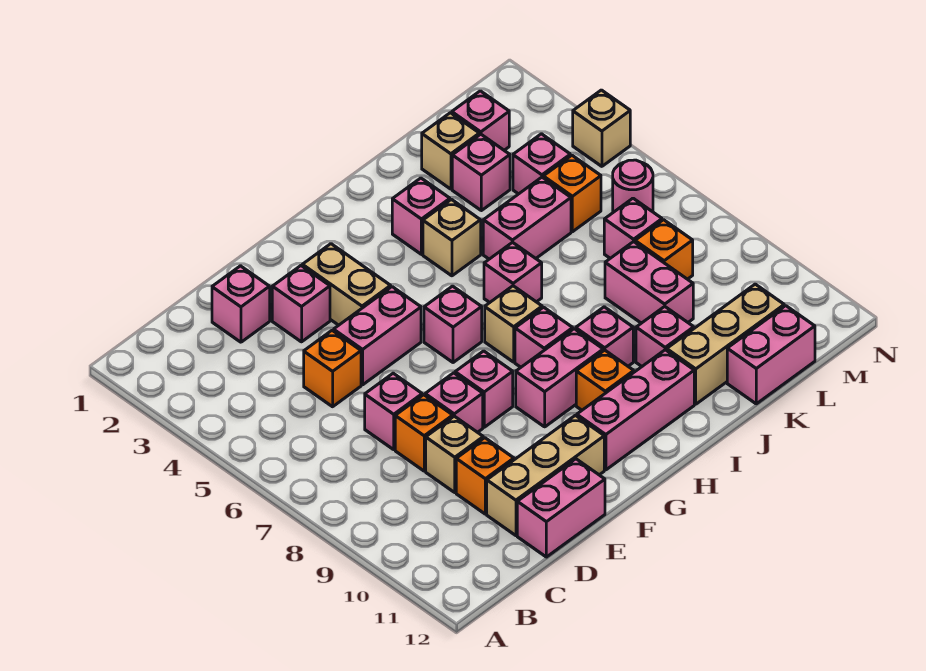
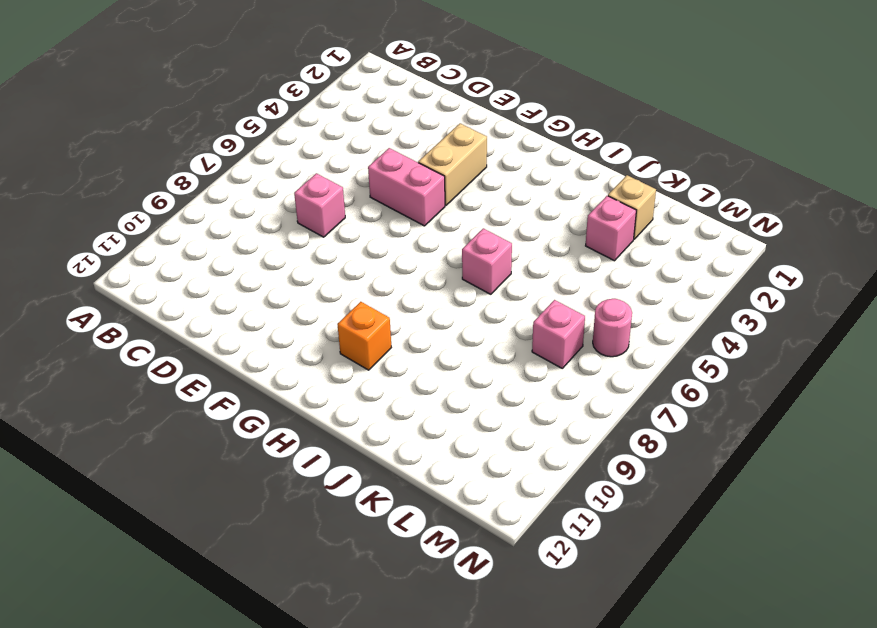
none -> pink 1x1 brick [212,266,270,342]
none -> orange 1x1 brick [304,330,361,407]
none -> orange 1x1 brick [395,395,453,471]
none -> tan 1x1 brick [426,416,483,492]

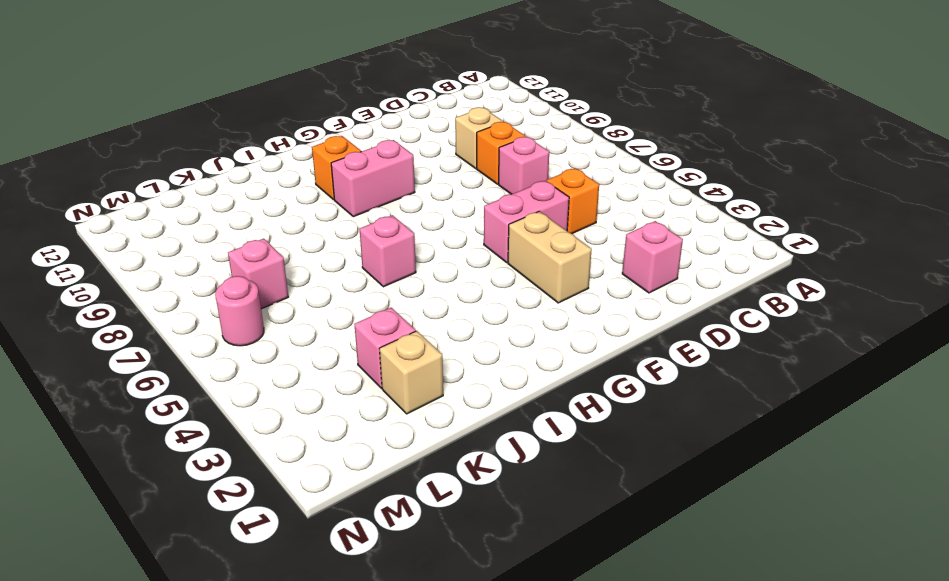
none -> orange 1x1 brick [456,438,514,514]
none -> tan 1x3 brick [487,415,604,536]
none -> pink 1x2 brick [517,459,605,557]
none -> pink 1x1 brick [272,266,330,342]

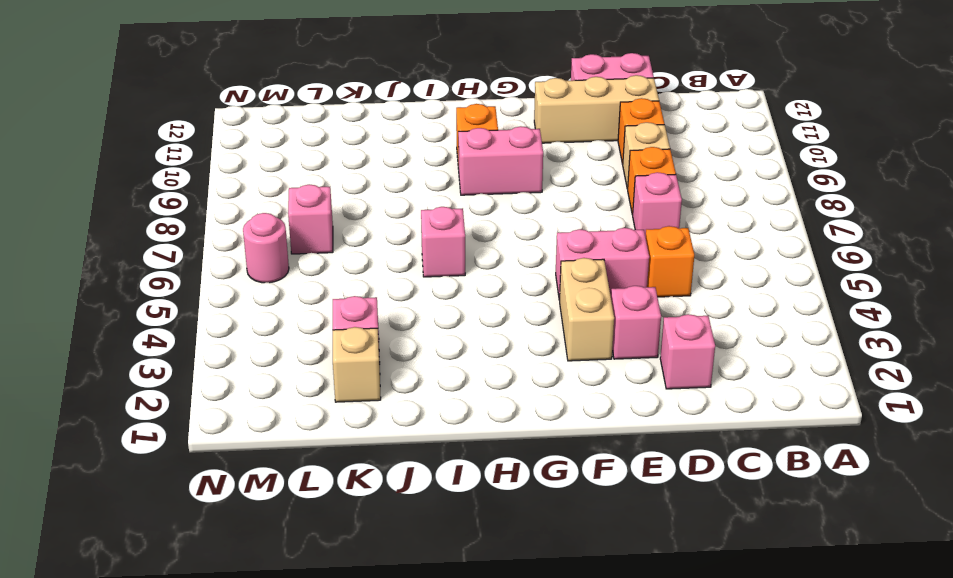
none -> pink 1x1 brick [425,373,483,432]
none -> pink 1x1 brick [455,351,513,427]
none -> pink 1x1 brick [424,286,482,363]
none -> pink 1x3 brick [577,350,694,470]

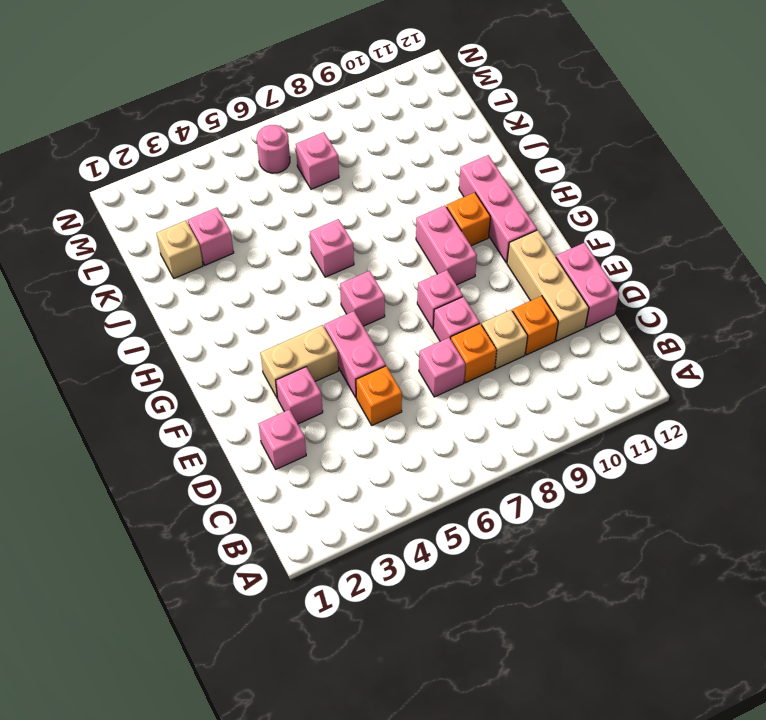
none -> tan 1x1 brick [485,286,542,362]
none -> pink 1x1 brick [515,307,573,367]
none -> pink 1x1 brick [392,178,450,254]
none -> tan 1x1 brick [423,200,481,276]

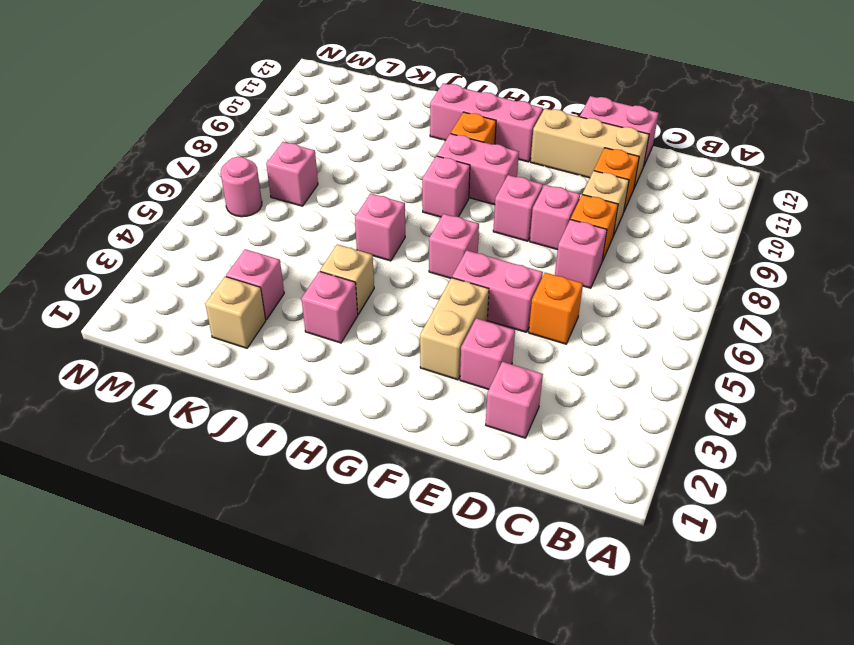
none -> tan 1x1 brick [485,286,542,362]
none -> pink 1x1 brick [576,307,633,366]
none -> pink 1x2 brick [483,177,571,259]
none -> pink 1x1 brick [636,306,694,366]

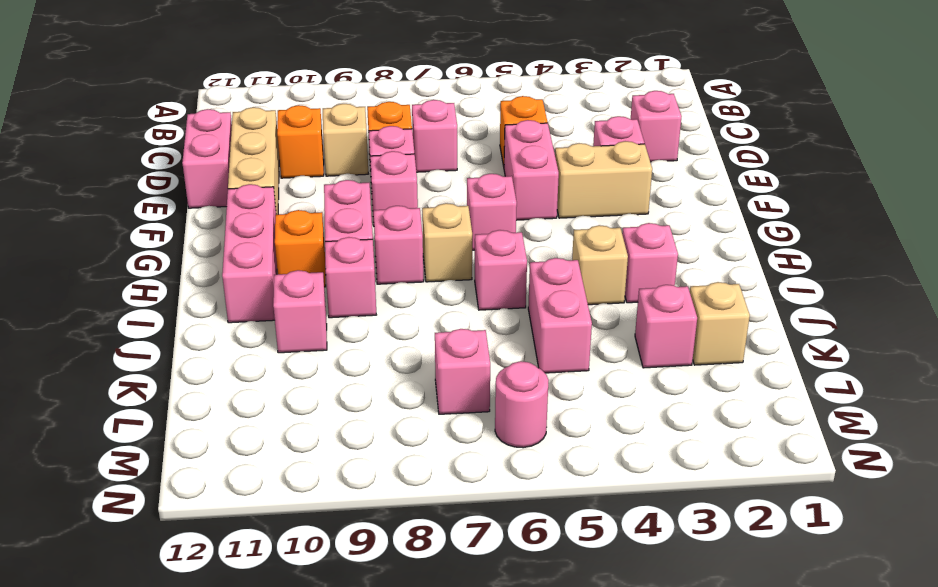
none -> tan 1x3 brick [667,284,784,404]
none -> pink 1x2 brick [605,242,693,323]
none -> pink 1x2 brick [727,306,815,404]
none -> pink 1x1 brick [452,91,509,150]

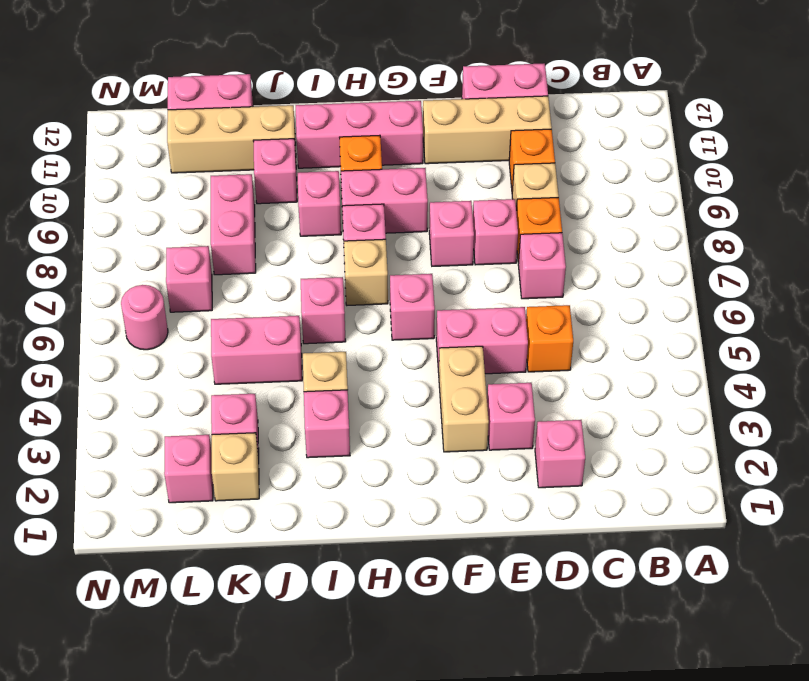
none -> pink 1x1 brick [513,134,570,194]
none -> orange 1x1 brick [543,155,601,232]
none -> orange 1x1 brick [635,220,693,279]
none -> tan 1x1 brick [573,90,630,166]

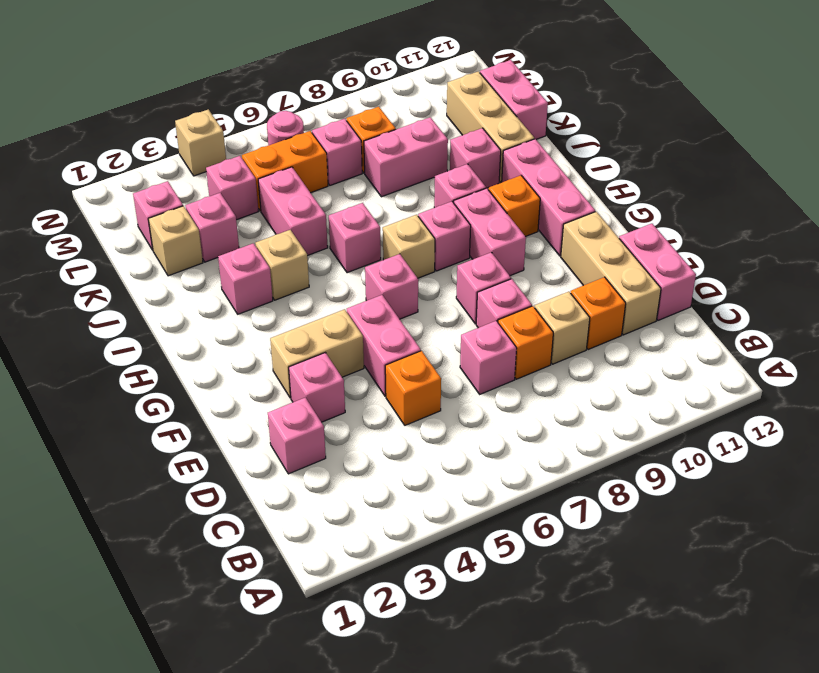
orange 1x2 brick [242,131,328,211] -> orange 1x1 brick [543,155,601,232]

